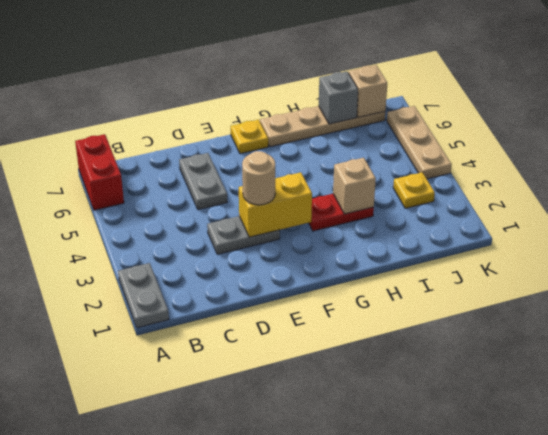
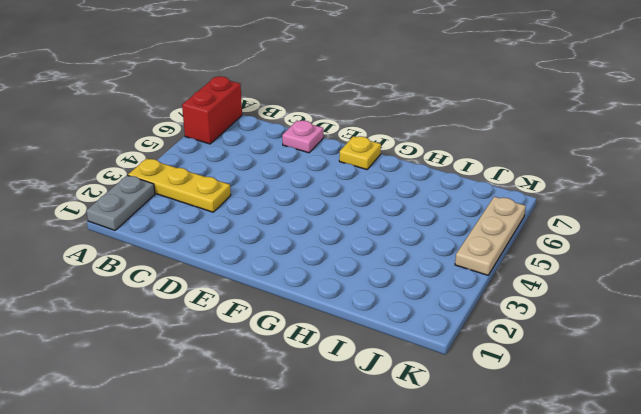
yellow 1x3 plate [128,159,231,212] -> none
pink 1x1 plate [282,120,323,153] -> none
none -> grey 1x2 plate [207,216,280,254]
none -> grey 1x2 plate [179,153,227,210]
none -> red 1x2 plate [309,194,374,231]

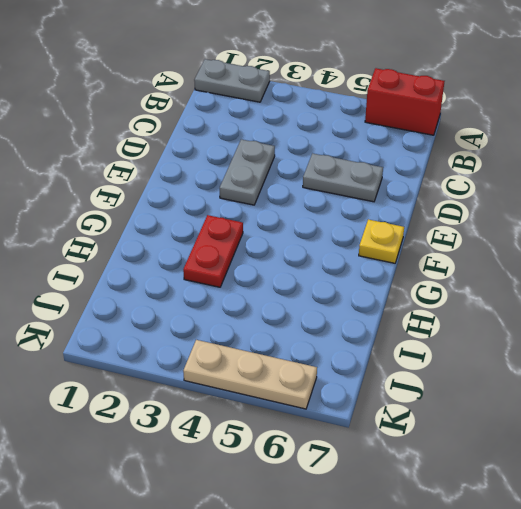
none -> tan 1x4 plate [260,106,385,147]
none -> yellow 1x1 plate [393,172,435,208]
none -> yellow 1x2 brick [239,172,312,237]

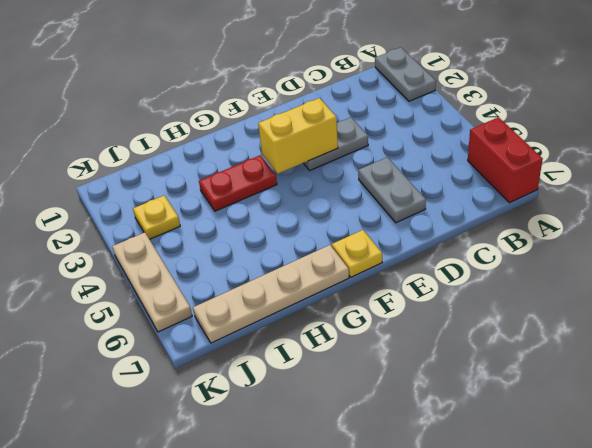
none -> tan 1x1 brick [333,158,376,214]
none -> grey 1x1 brick [319,71,358,124]
none -> tan 1x1 brick [349,65,387,117]

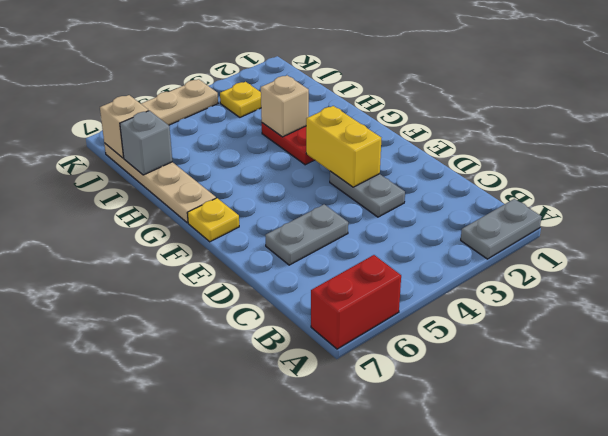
none -> tan 1x1 round brick [242,151,275,205]

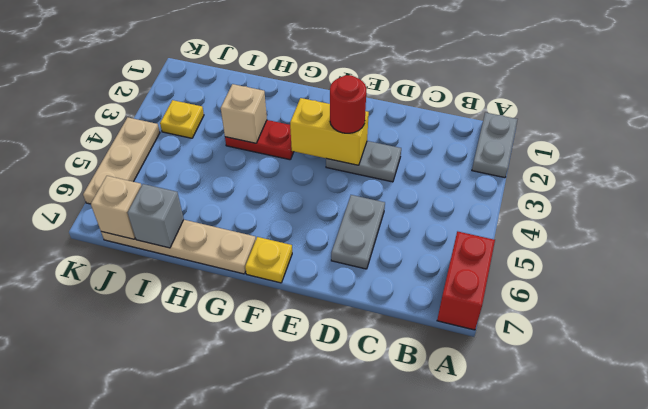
red 1x1 round brick [330,75,367,133] -> tan 1x1 round brick [242,151,275,205]

